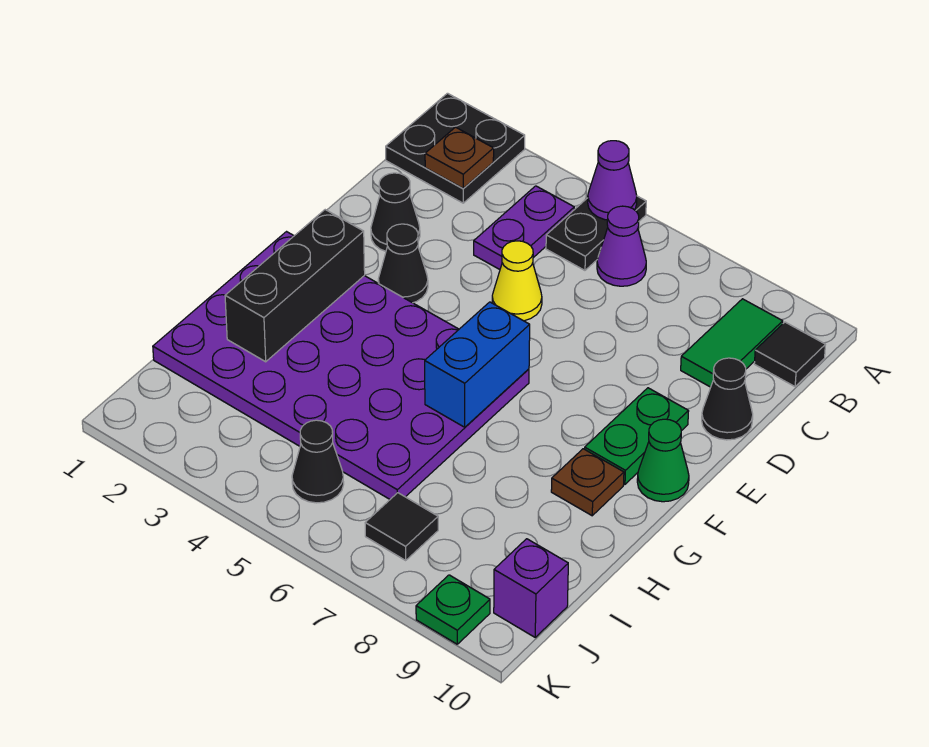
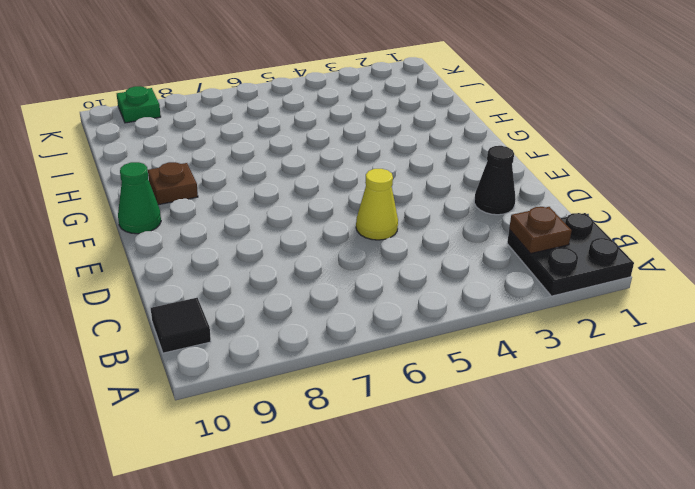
none -> black 1x2 plate [546,196,646,270]
none -> purple 1x2 plate [474,186,574,269]
none -> purple 1x1 cone [597,206,646,286]

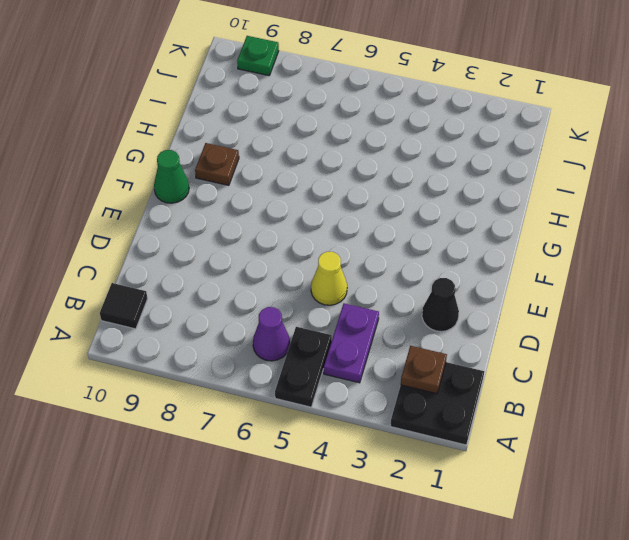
none -> green 1x2 tile [681,299,783,387]
none -> black 1x1 cone [702,358,753,440]
none -> black 1x1 cone [378,224,428,303]

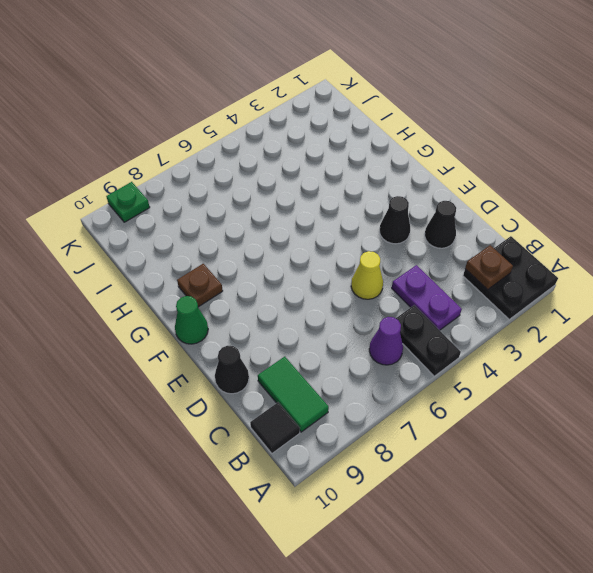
none -> green 1x2 plate [585,388,689,484]
none -> purple 4x6 plate [153,232,529,499]
none -> black 1x1 cone [292,420,344,503]

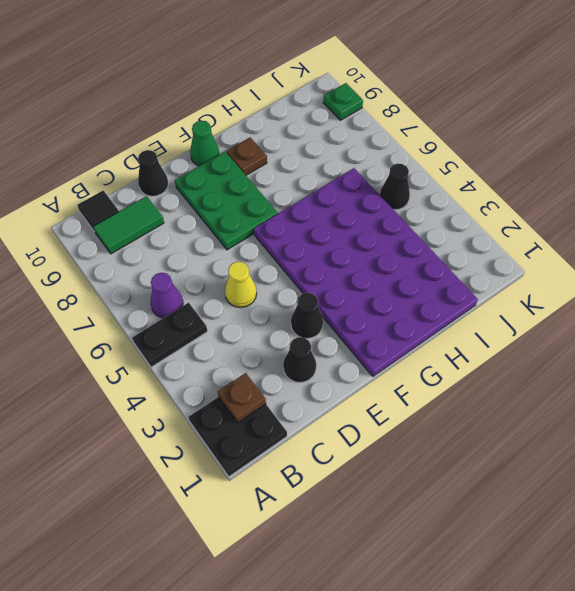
green 2x3 plate [175,152,278,250] -> green 1x2 plate [585,388,689,484]
none -> purple 1x2 plate [474,186,574,269]
none -> black 1x1 tile [365,493,438,560]
none -> purple 1x1 brick [494,539,568,637]

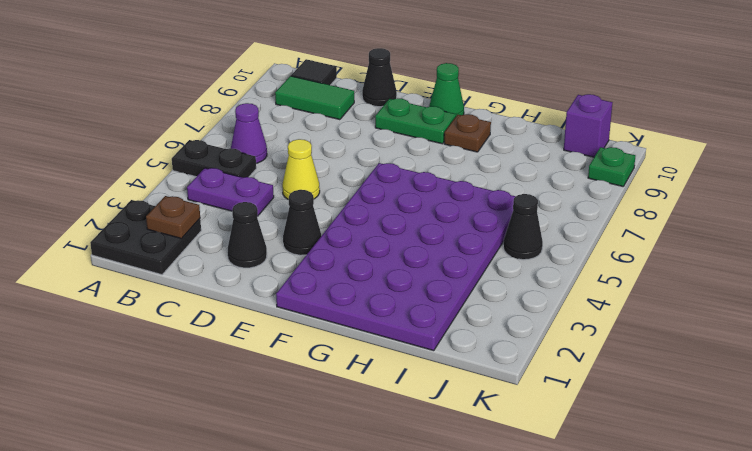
none -> black 1x1 tile [365,493,438,560]
none -> purple 1x1 cone [588,141,637,220]
none -> black 1x3 brick [225,210,365,362]

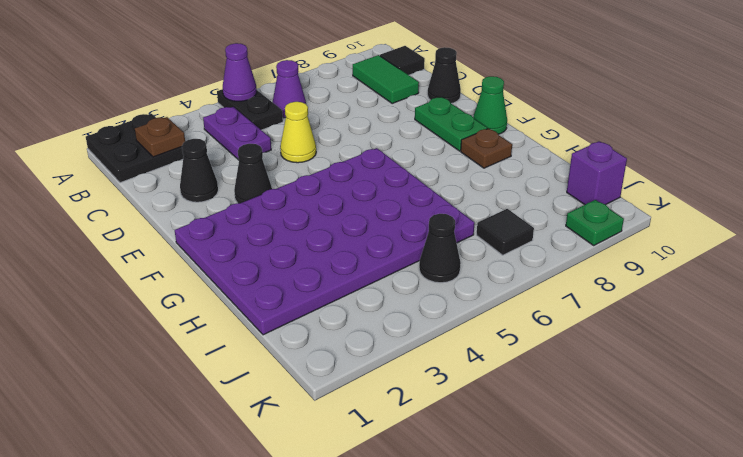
none -> black 1x3 brick [225,210,365,362]
none -> blue 1x2 brick [425,302,530,427]

